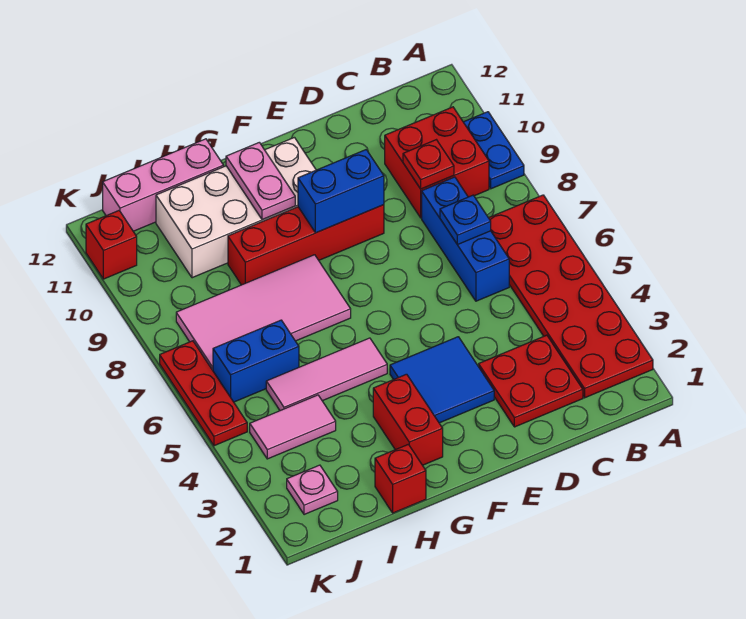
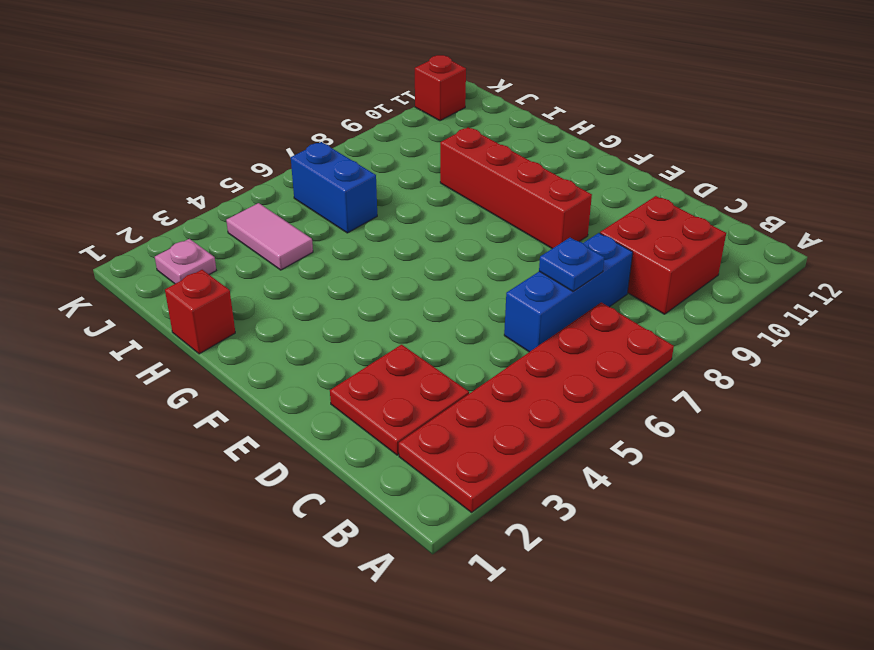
none -> blue 1x2 plate [464,112,524,189]
none -> blue 2x2 tile [390,337,494,423]
none -> white 2x4 brick [156,137,316,278]

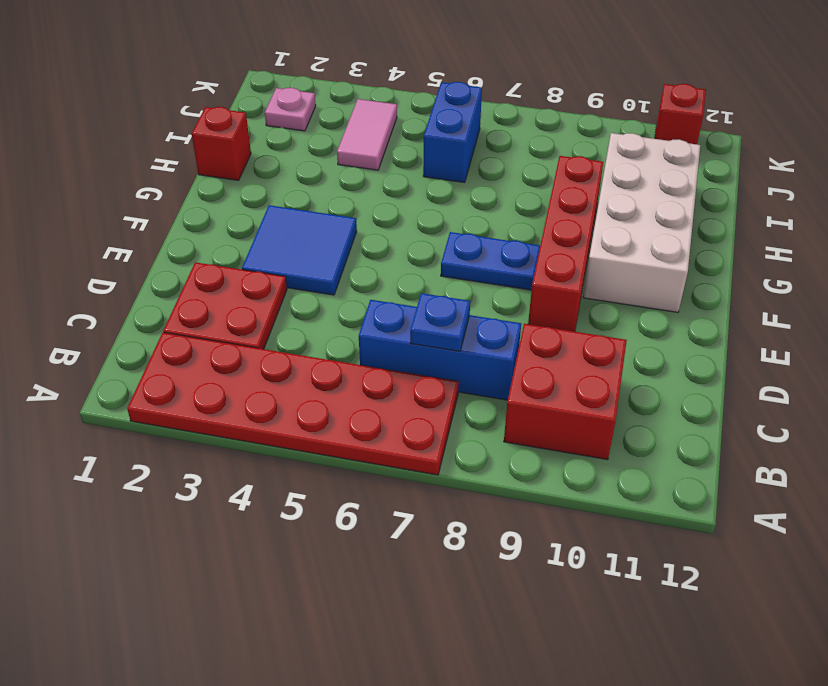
blue 1x2 plate [441,232,540,290] -> blue 1x2 plate moved to [464,112,524,189]
none -> red 1x2 brick [373,374,443,465]
none -> pink 1x3 tile [266,338,387,411]
none -> pink 2x4 tile [176,255,351,370]

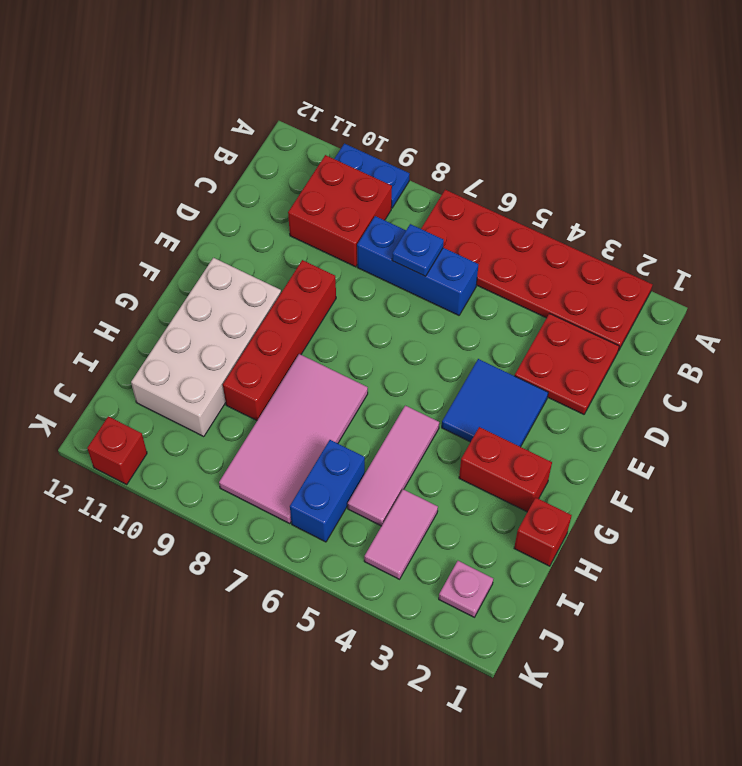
none -> pink 1x3 brick [103,139,224,231]
none -> red 1x3 plate [160,341,247,446]
none -> red 1x1 plate [403,140,454,189]

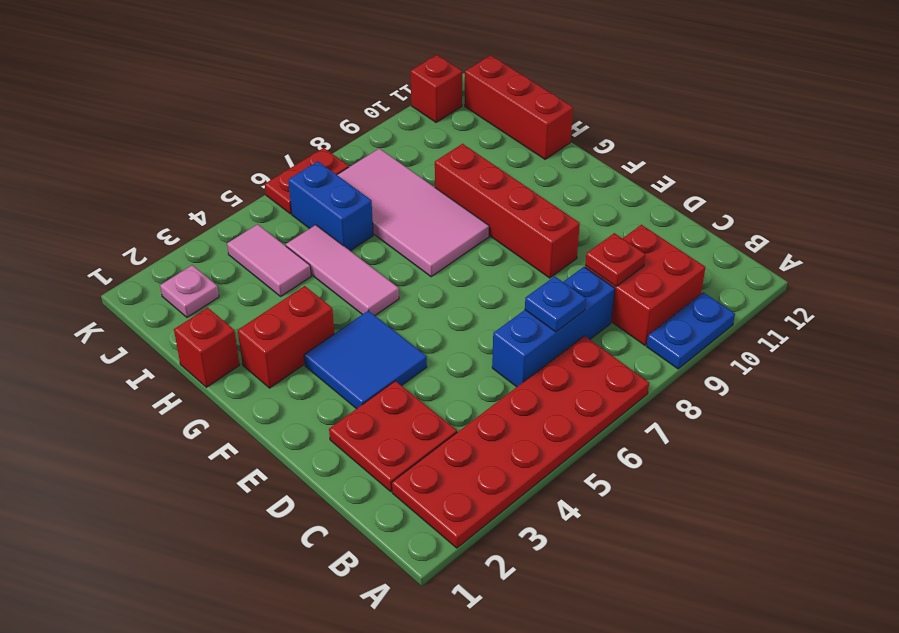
red 1x3 brick [465,55,573,159] -> pink 1x3 brick [103,139,224,231]
red 1x2 plate [265,148,349,214] -> red 1x3 plate [160,341,247,446]
none -> white 2x4 brick [156,137,316,278]
none -> blue 1x2 brick [298,150,384,233]
none -> pink 1x2 plate [226,142,295,220]

